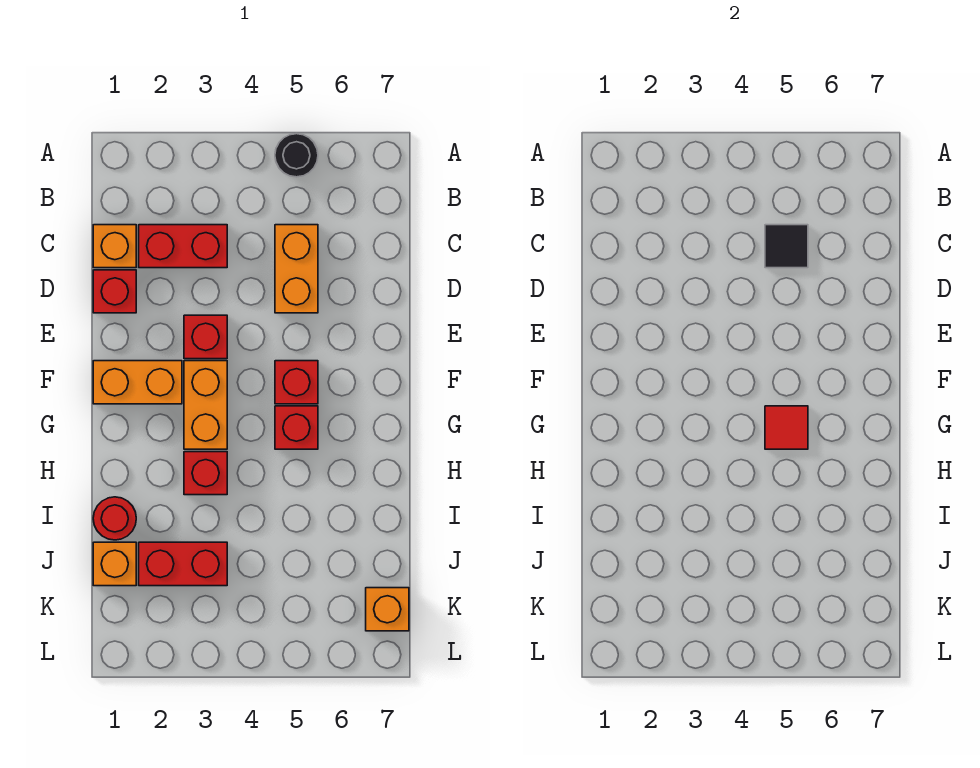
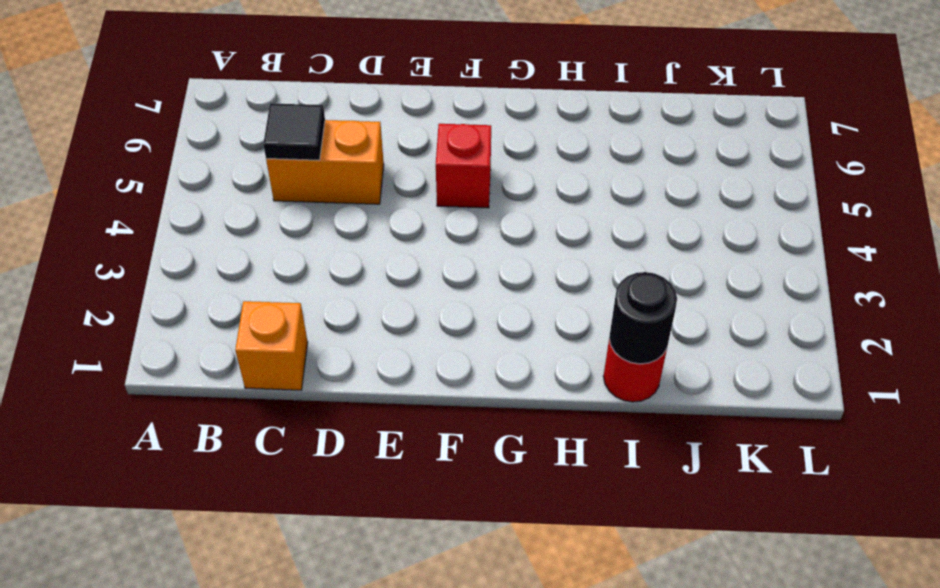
black 1x1 round brick [609,272,677,364] -> black 1x1 round brick moved to [275,134,318,177]
none -> red 1x2 brick [139,225,227,268]
none -> red 1x1 brick [93,270,136,313]
none -> red 1x1 brick [184,315,227,359]

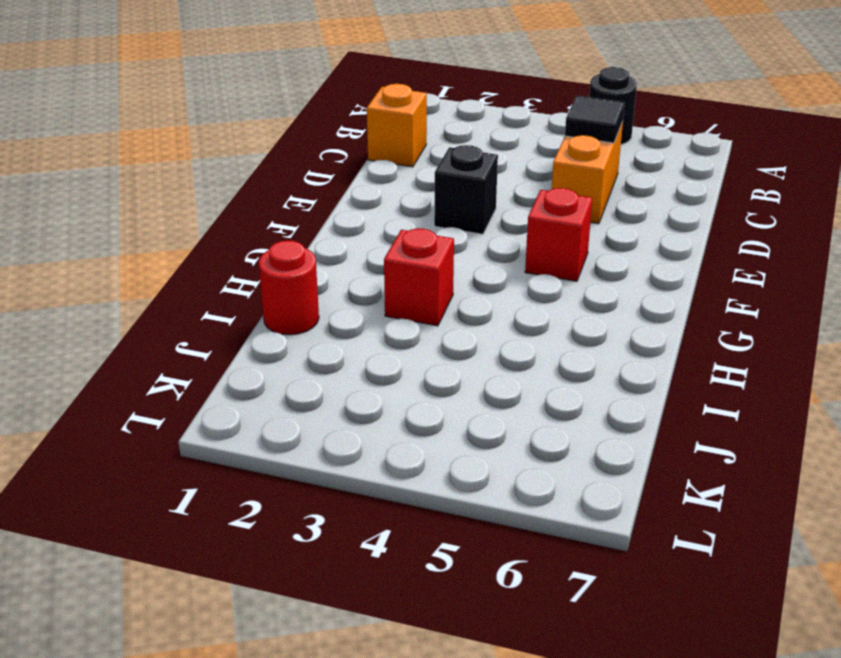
black 1x1 brick [434,145,498,234] -> red 1x1 brick [184,315,227,359]
none -> red 1x2 brick [139,225,227,268]
none -> red 1x1 brick [93,270,136,313]
none -> orange 1x2 brick [93,361,182,404]

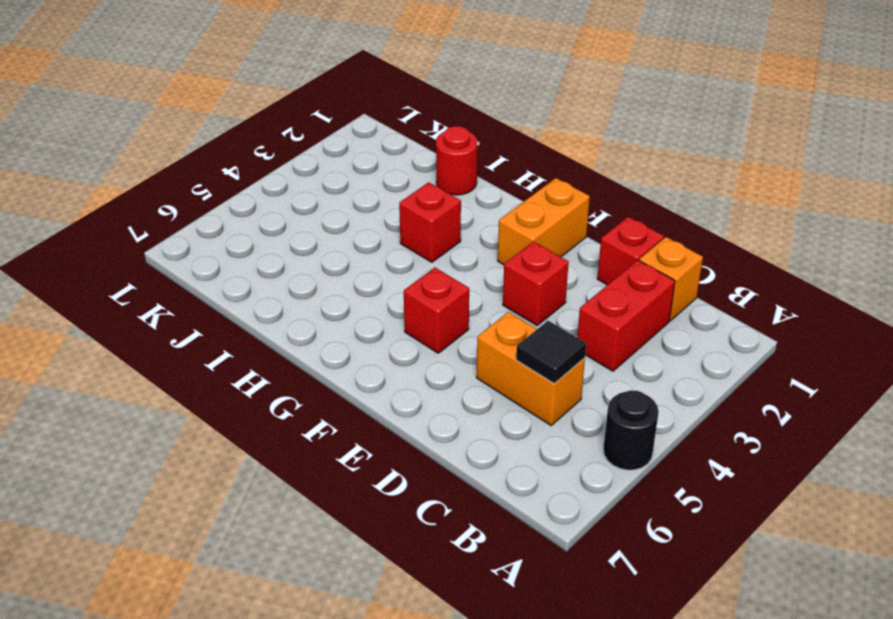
none -> orange 1x2 brick [184,361,227,449]
none -> red 1x1 brick [275,406,318,449]
none -> orange 1x1 brick [93,542,136,586]

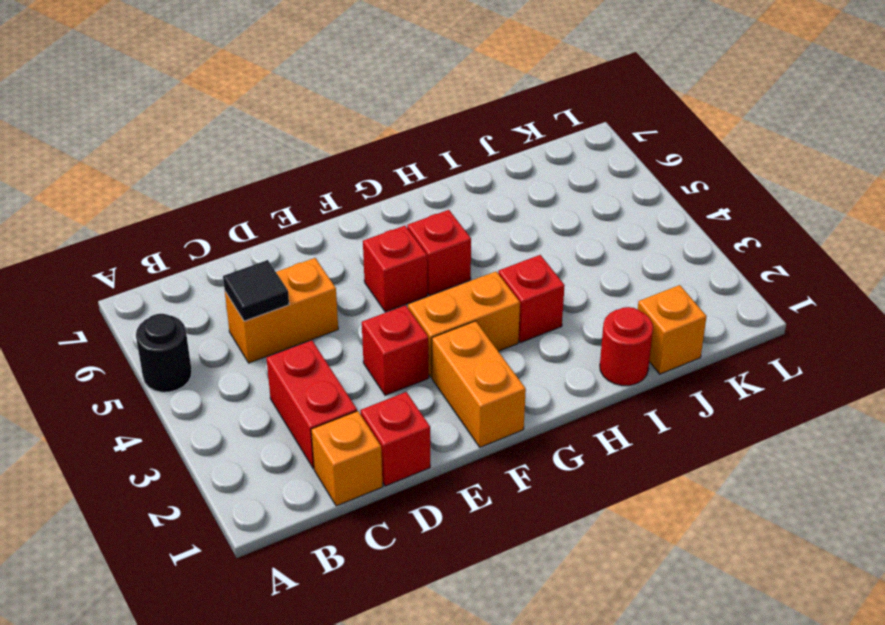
none -> red 1x2 brick [139,542,227,586]
none -> orange 1x1 brick [366,588,409,631]
none -> red 1x1 tile [765,406,808,449]

